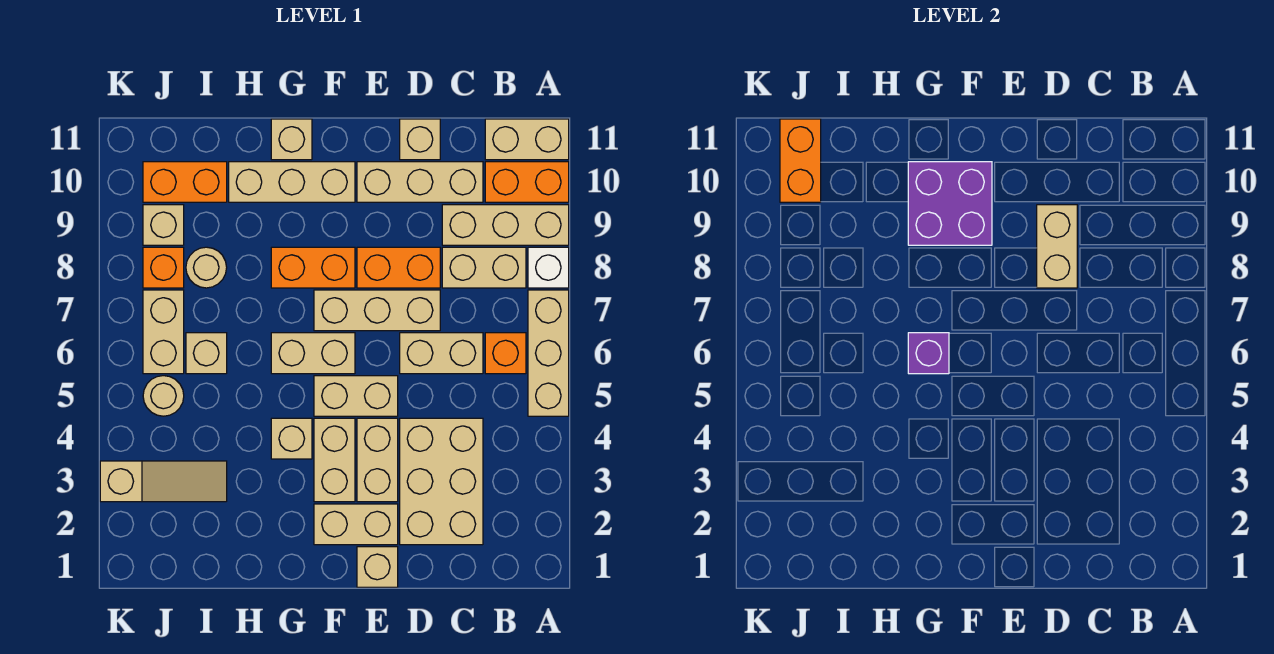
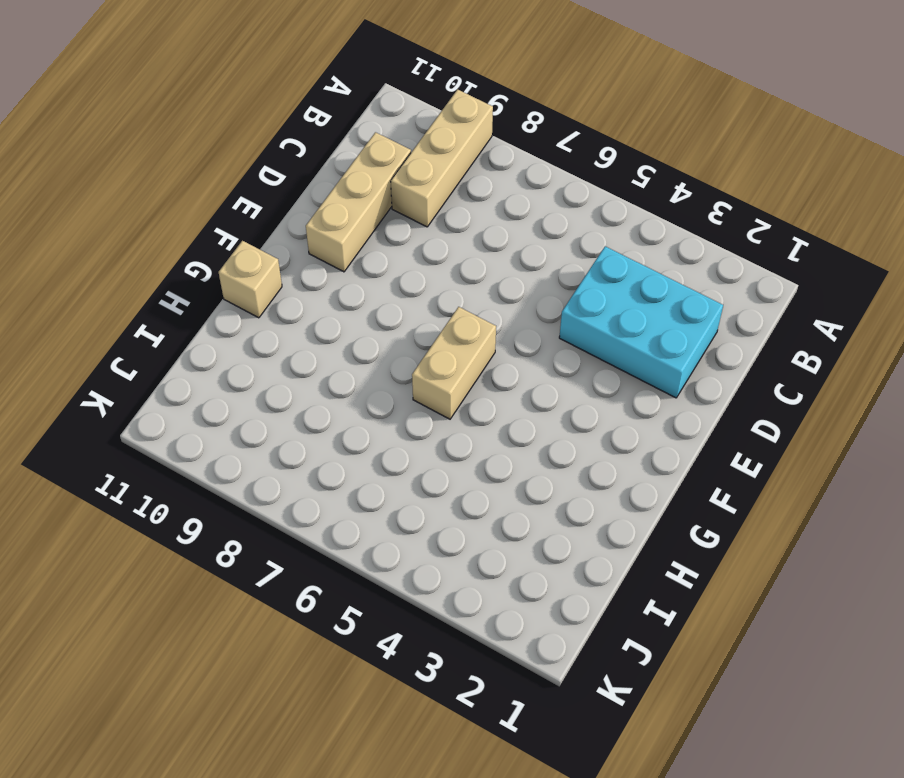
cyan 2x3 brick [559,246,723,398] -> tan 2x3 brick [400,418,483,545]
none -> tan 1x3 brick [528,290,569,416]
none -> white 1x1 brick [528,247,569,288]
none -> orange 1x2 brick [485,162,569,202]
none -> tan 1x2 brick [485,119,569,160]

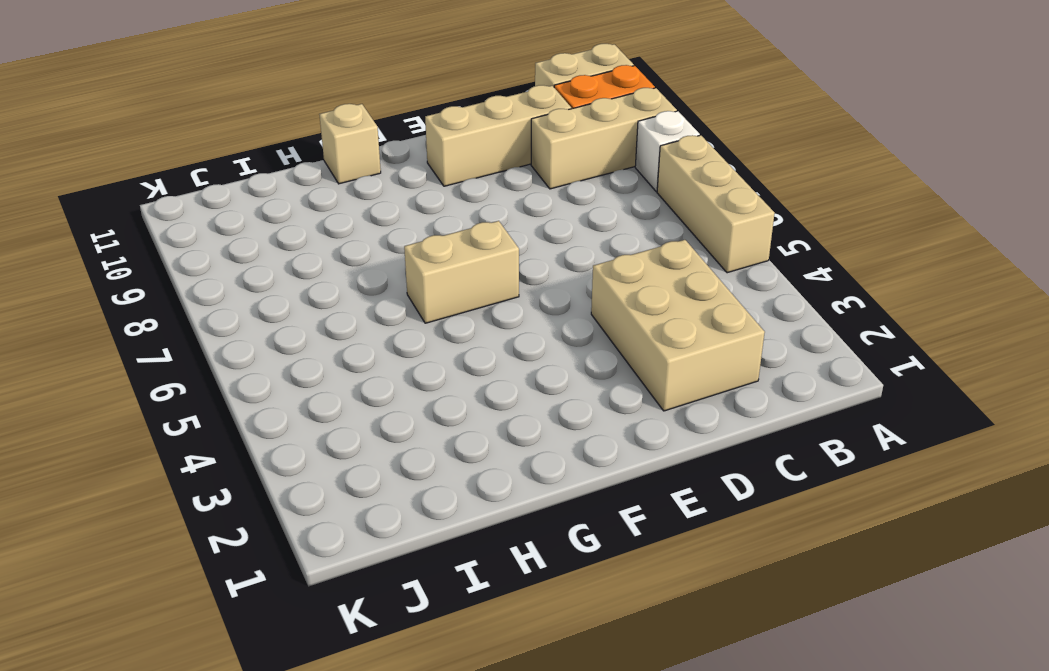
none -> orange 1x1 brick [485,333,526,374]
none -> tan 1x2 brick [442,247,526,288]
none -> tan 1x2 brick [400,333,483,374]
none -> tan 1x3 brick [314,290,440,331]

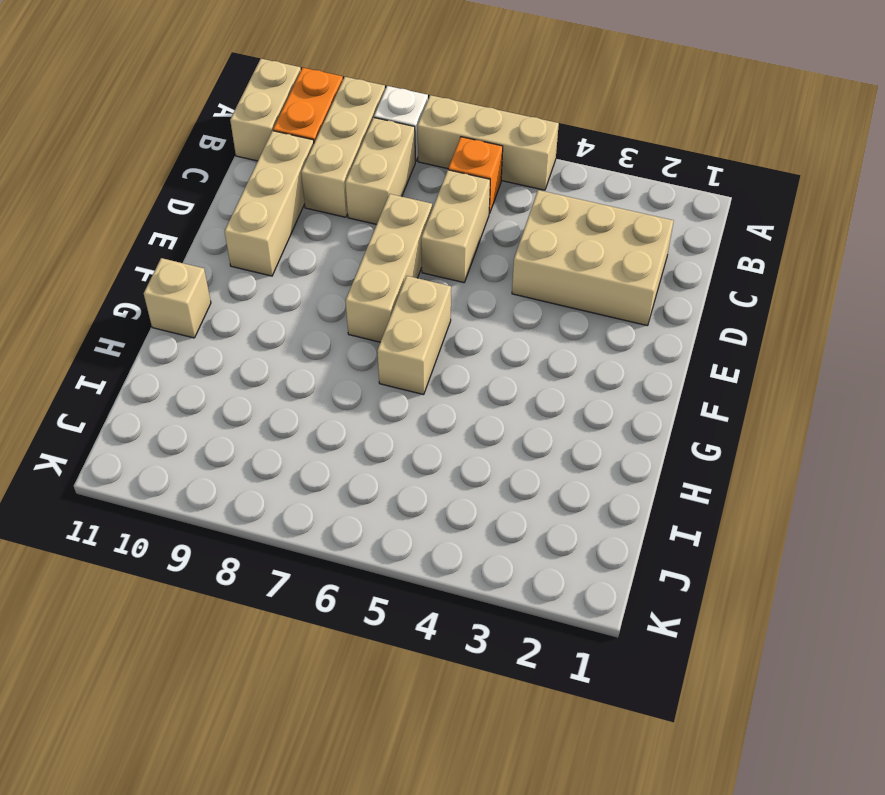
none -> orange 1x2 brick [357,247,440,288]
none -> tan 1x1 brick [400,119,440,160]
none -> tan 1x1 brick [357,547,398,587]
none -> tan 1x2 brick [314,504,398,545]

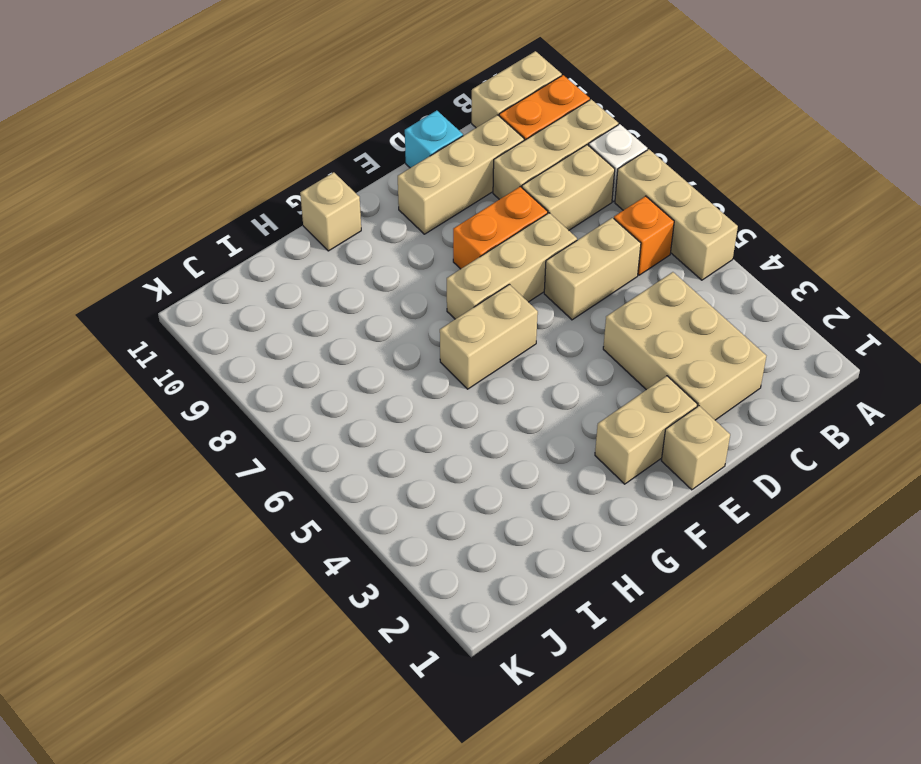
cyan 1x1 brick [405,110,463,168] -> tan 1x1 brick [400,119,440,160]
none -> tan 1x2 brick [357,418,398,502]
none -> tan 1x2 brick [314,376,398,416]
none -> tan 1x2 brick [314,418,355,502]
none -> orange 1x2 brick [271,247,355,288]

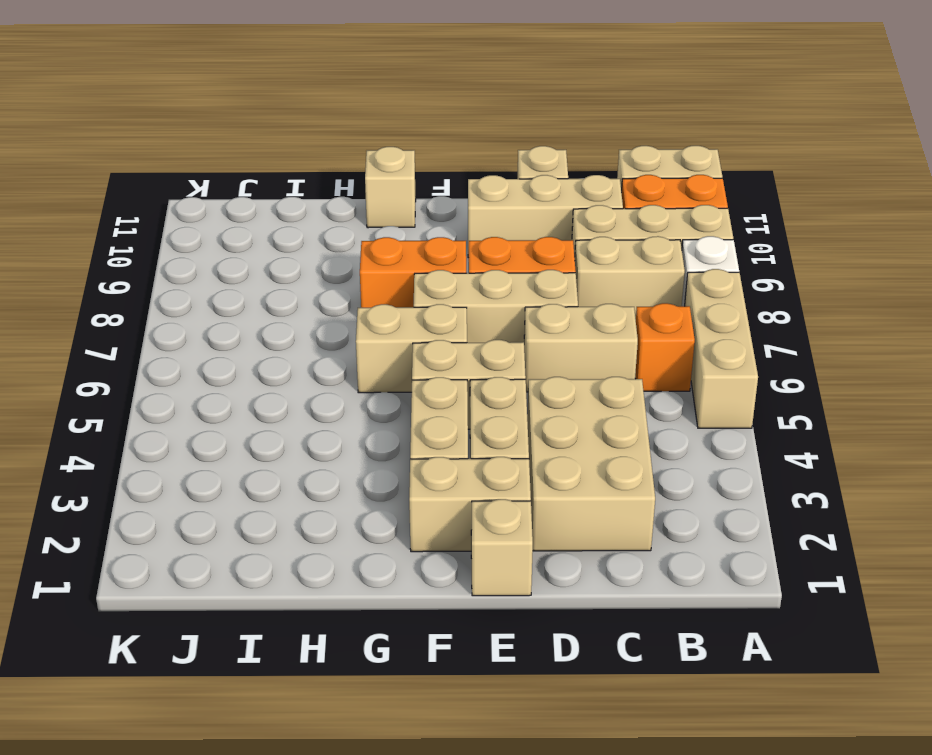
none -> tan 1x3 brick [229,162,355,202]
none -> tan 1x1 brick [271,418,312,459]
none -> tan 1x3 slope [100,461,227,502]
none -> tan 1x1 brick [186,333,227,374]

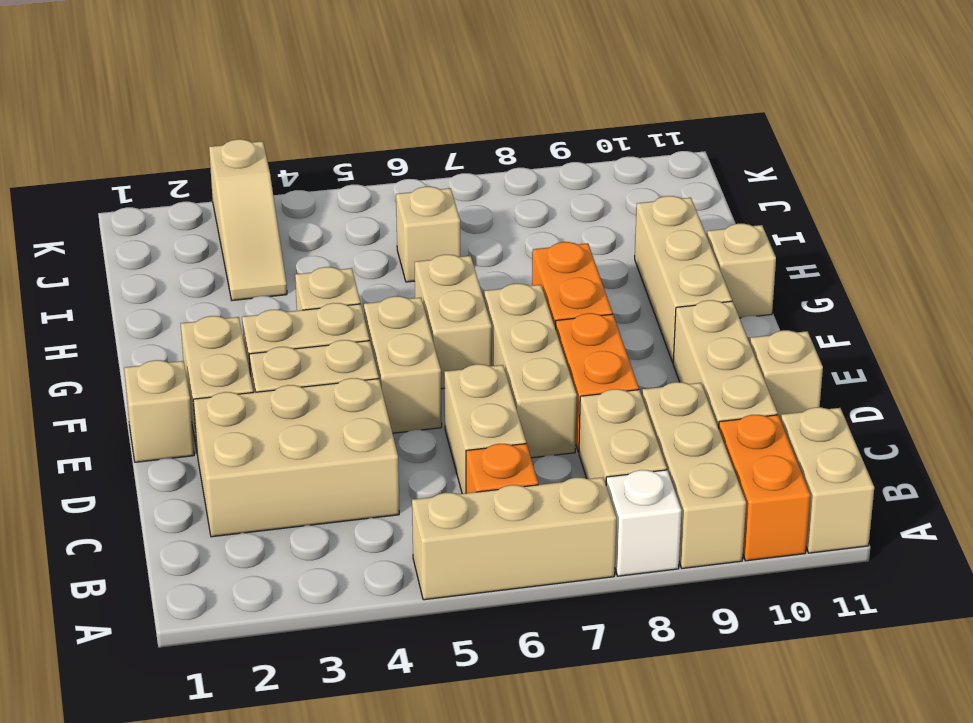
none -> tan 1x1 round brick [186,247,227,288]
none -> orange 1x2 brick [143,162,227,202]
none -> tan 1x1 round brick [143,376,184,416]
none -> tan 1x2 brick [143,290,184,374]

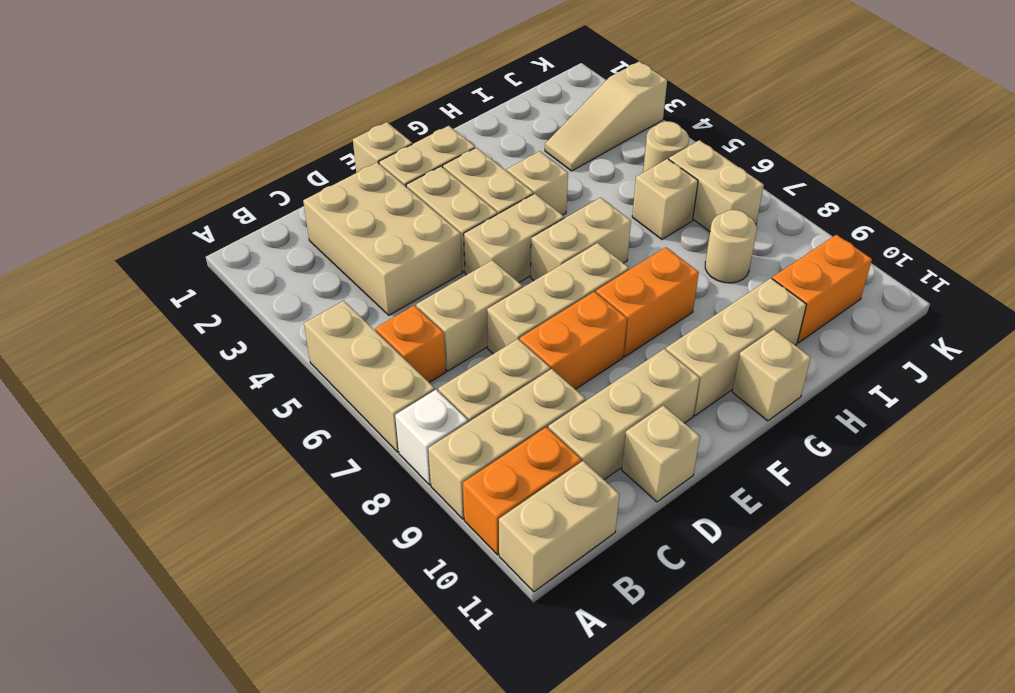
none -> orange 1x1 brick [143,247,184,288]
none -> tan 1x1 brick [143,205,184,245]
none -> tan 1x2 brick [1037,205,1077,288]
none -> purple 2x2 brick [908,162,992,245]

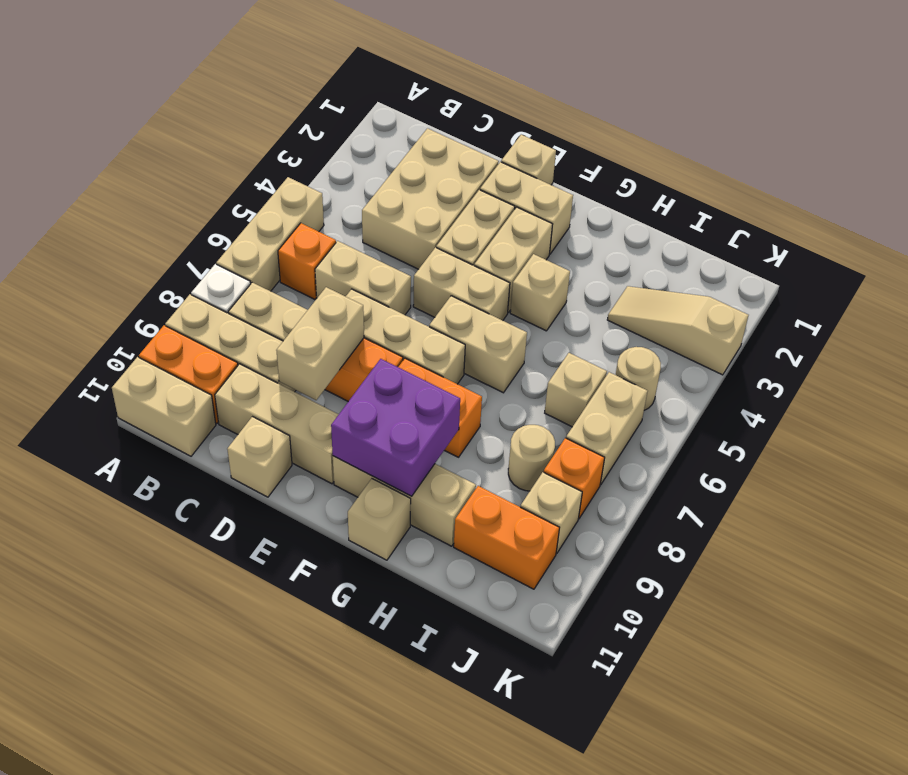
none -> purple 1x1 brick [908,333,949,374]
none -> orange 1x2 brick [780,119,821,202]

